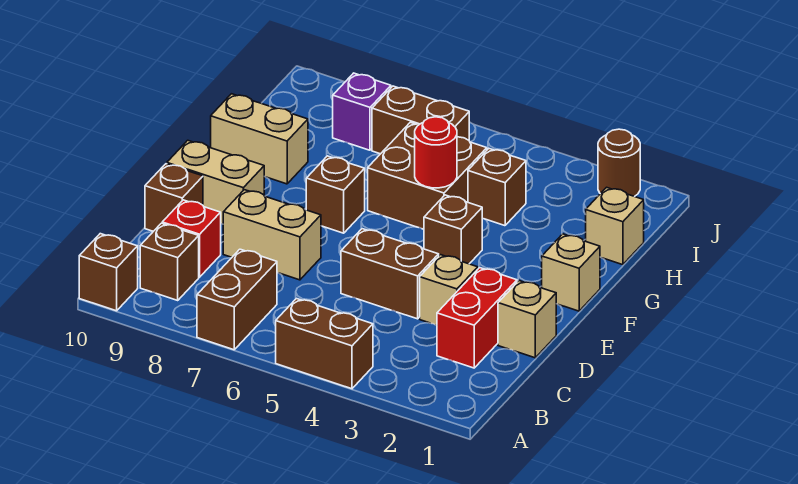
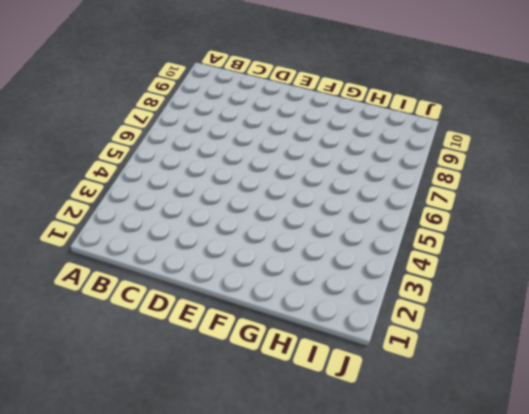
none -> brown 1x2 brick [276,299,373,389]
none -> brown 1x2 brick [197,249,277,350]
none -> brown 1x1 brick [79,234,138,311]

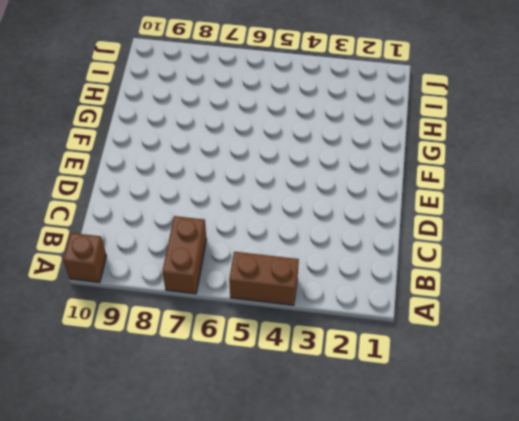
none -> brown 1x1 brick [140,223,199,300]
none -> red 1x2 brick [437,268,517,368]
none -> red 1x1 brick [162,200,221,277]

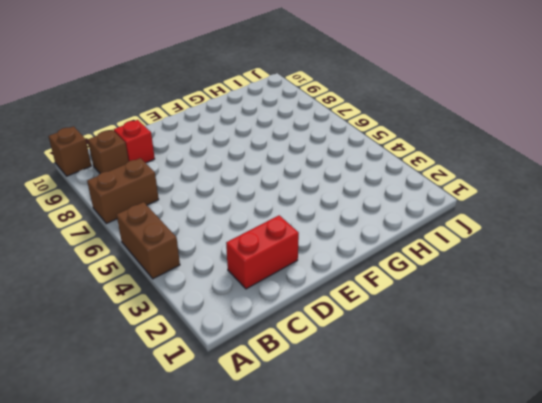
none -> tan 1x1 brick [498,281,556,358]
none -> tan 1x1 brick [420,255,478,325]
none -> brown 1x2 brick [341,229,439,319]

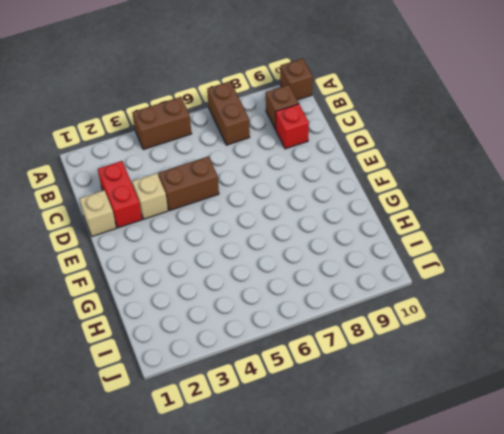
none -> tan 1x2 brick [223,190,321,280]
none -> brown 1x1 brick [145,164,203,231]
none -> tan 1x2 brick [167,140,264,224]

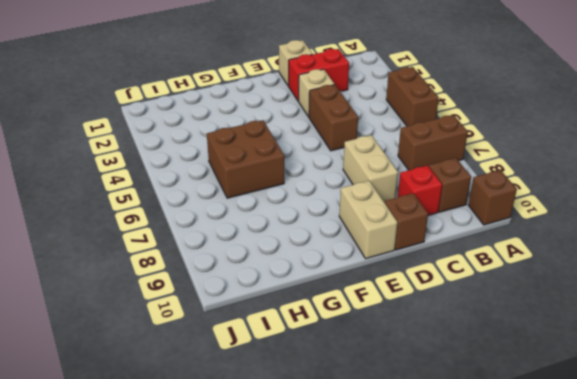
none -> tan 1x1 brick [542,234,600,311]
none -> brown 1x1 brick [424,195,482,264]
none -> brown 1x1 brick [306,156,365,233]

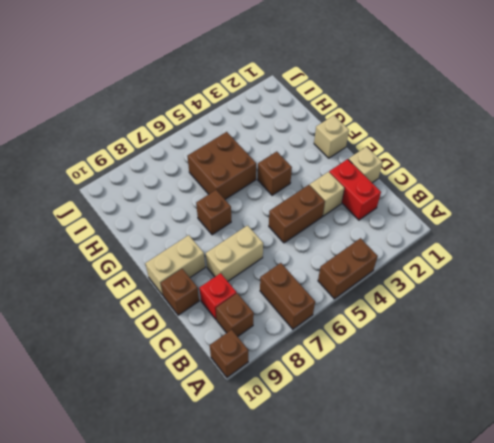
none -> tan 1x2 brick [211,94,308,184]
none -> tan 1x1 brick [586,187,644,265]
none -> brown 1x1 brick [468,149,526,226]

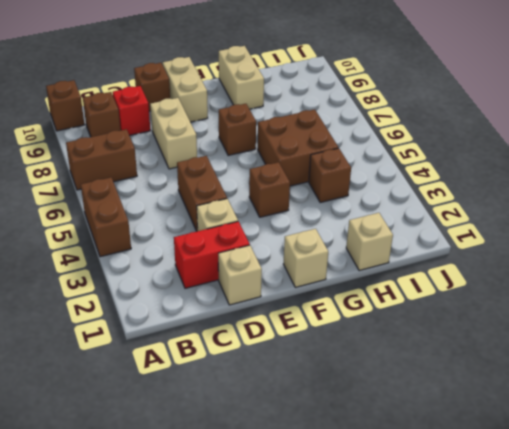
none -> brown 1x2 brick [372,86,469,154]
none -> purple 1x1 brick [333,73,391,150]
none -> brown 1x1 round brick [598,129,640,197]

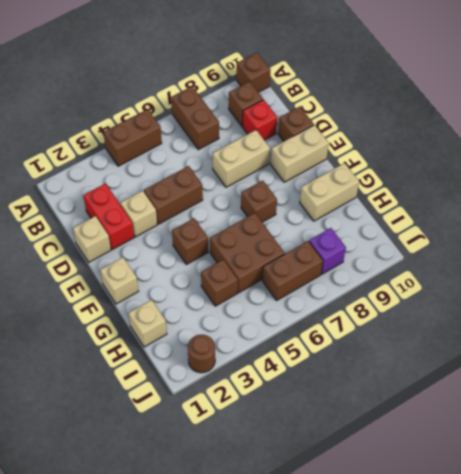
none -> red 1x1 round brick [415,117,457,188]

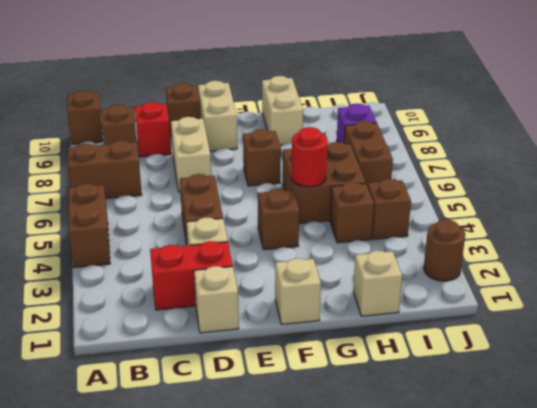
brown 1x1 brick [368,179,411,239] -> none

